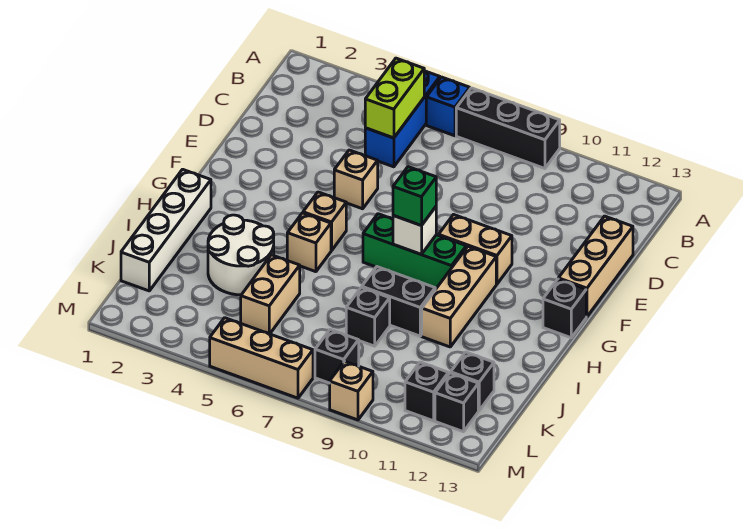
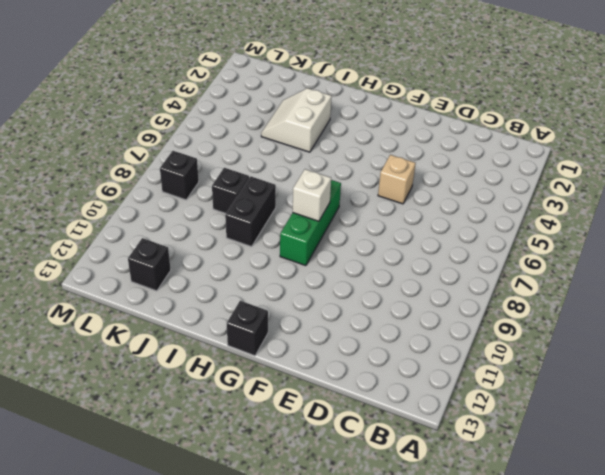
white 2x2 slope [261,88,332,152] -> white 2x2 round brick [208,215,274,295]
none -> blue 1x3 brick [365,71,440,167]
none -> blue 1x1 brick [426,77,470,136]
none -> black 1x3 brick [456,88,560,168]

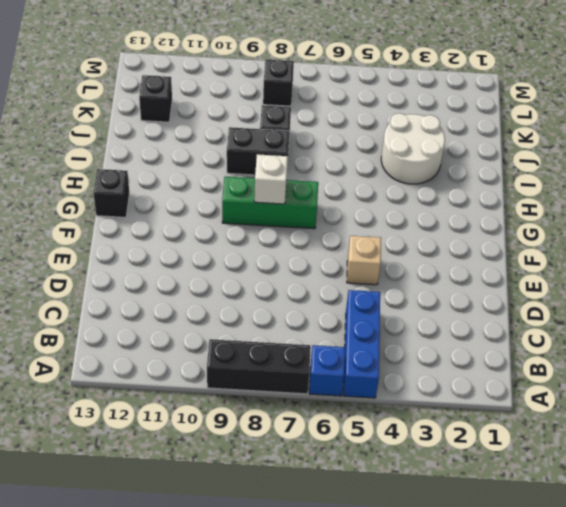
none -> tan 1x3 brick [558,216,633,317]
none -> tan 1x2 brick [439,215,512,284]
none -> tan 1x1 brick [303,192,346,251]

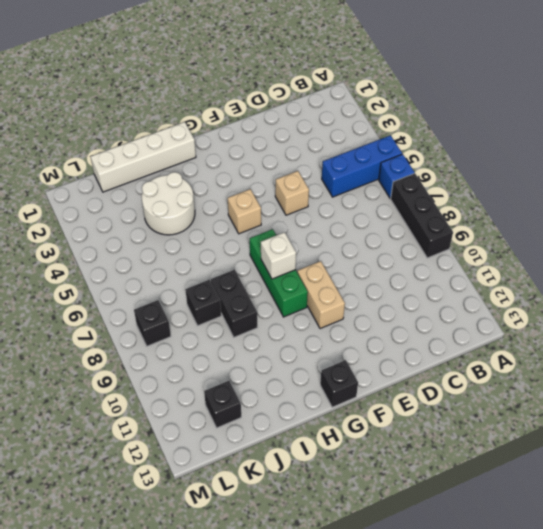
none -> tan 1x3 brick [558,216,633,317]
none -> tan 1x3 brick [422,247,496,347]
none -> tan 1x1 brick [287,213,331,272]

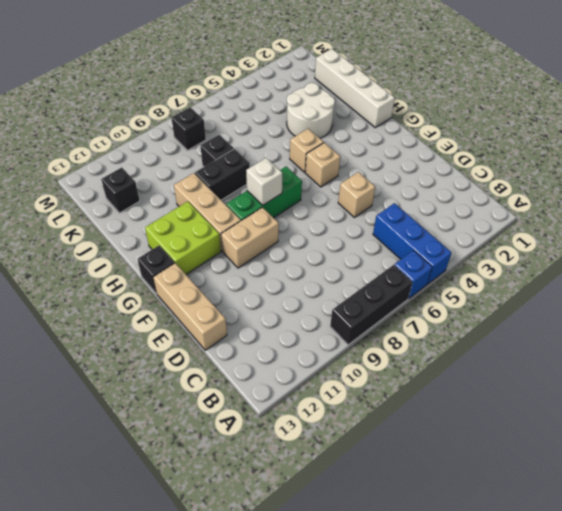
lime 2x2 brick [145,202,221,274] -> none
none -> tan 1x2 brick [241,255,300,334]
none -> black 1x1 brick [405,362,448,421]
none -> black 1x1 brick [435,373,478,432]

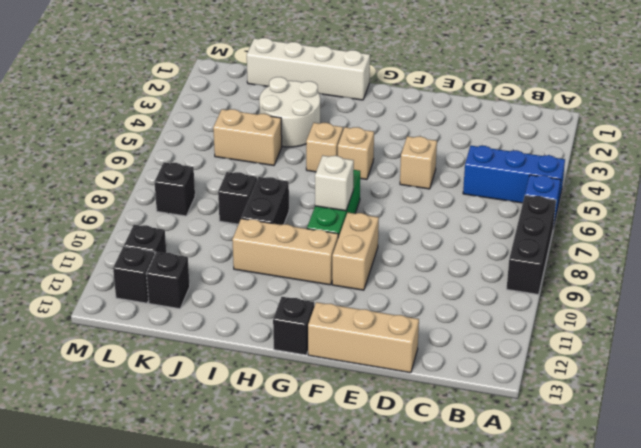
none -> tan 1x3 brick [210,318,313,398]
none -> tan 1x1 brick [330,361,373,420]
none -> lime 1x2 brick [365,58,424,138]

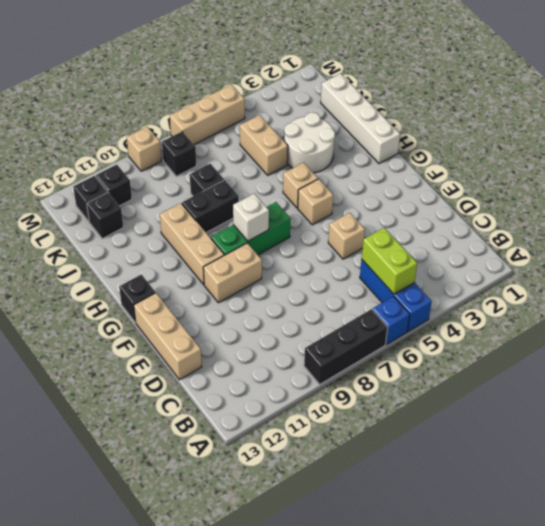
none -> green 1x1 brick [393,167,436,226]

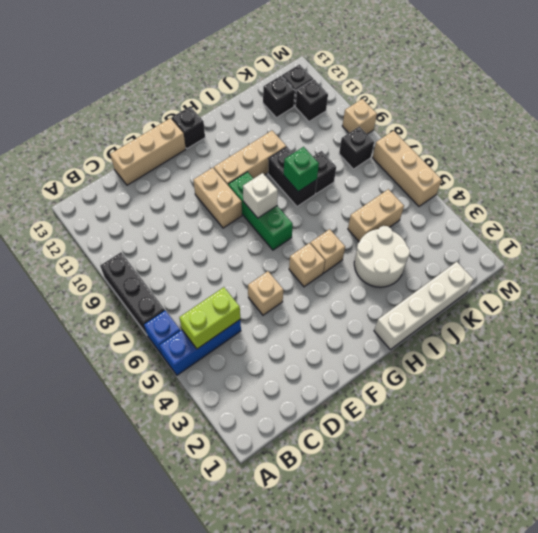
green 1x1 brick [284,147,319,192] -> green 1x1 brick moved to [393,167,436,226]

